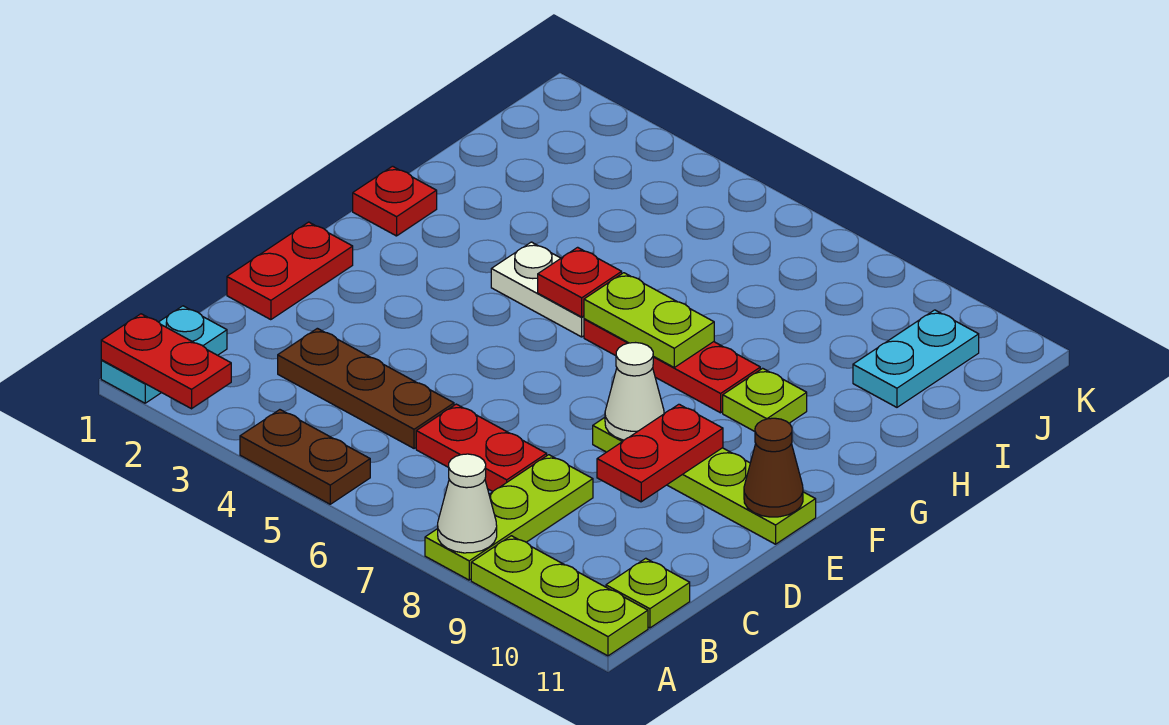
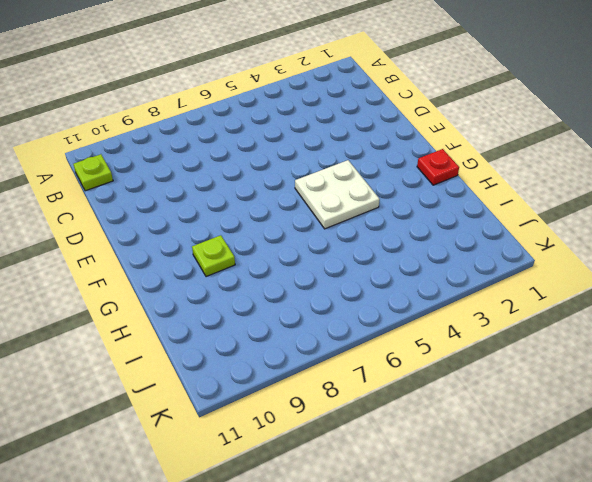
white 2x2 plate [295,160,380,229] -> white 1x2 plate [491,242,584,337]
none -> cyan 1x2 plate [101,306,227,403]
none -> brown 1x2 plate [240,410,370,504]
none -> lime 1x3 plate [425,455,593,580]

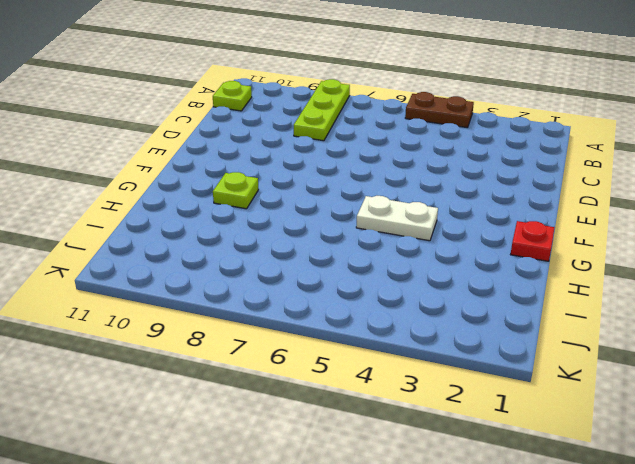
none -> cyan 1x2 plate [101,306,227,403]
none -> lime 1x3 plate [471,536,648,656]
none -> brown 1x3 plate [278,328,454,449]

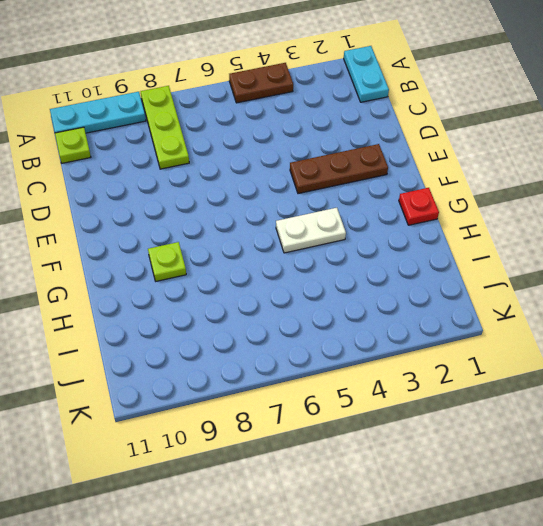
cyan 1x3 plate [50,92,146,133] -> lime 1x3 plate [471,536,648,656]
brown 1x3 plate [290,144,388,194] -> brown 1x3 plate moved to [278,328,454,449]
none -> red 1x2 plate [416,404,547,492]
none -> red 1x2 plate [227,222,353,320]
none -> lime 1x4 plate [593,418,816,544]

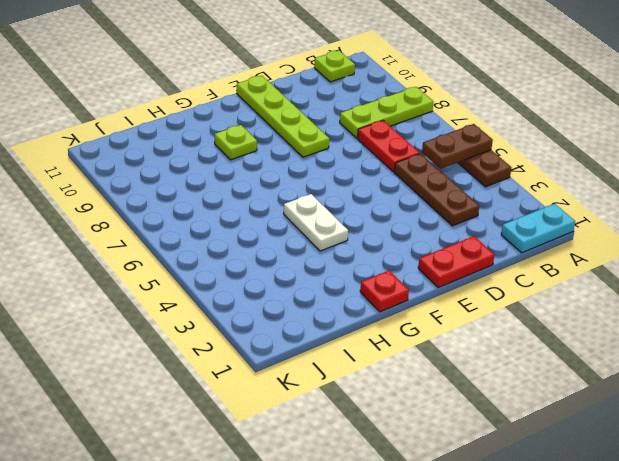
brown 1x2 plate [422,124,493,169] -> none
none -> lime 1x3 plate [471,536,648,656]
none -> red 1x3 plate [584,319,760,413]
none -> cyan 1x2 plate [853,310,979,407]

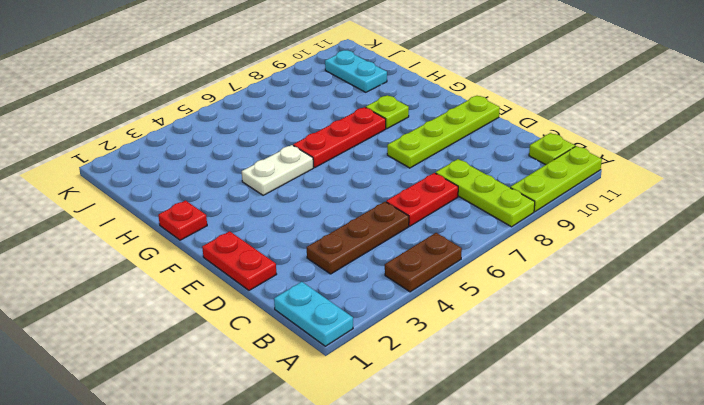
none -> red 1x2 plate [101,314,231,409]
none -> white 1x1 cone [438,454,497,553]
none -> red 1x2 plate [597,404,723,502]

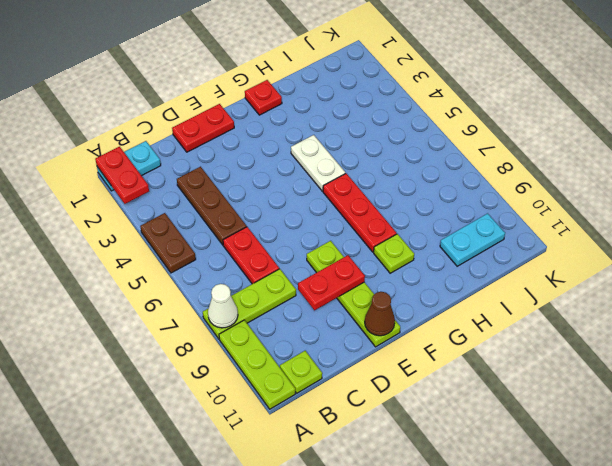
none -> white 1x1 cone [605,343,664,440]
none -> red 1x1 plate [538,247,622,317]
none -> lime 1x2 plate [584,273,714,367]

